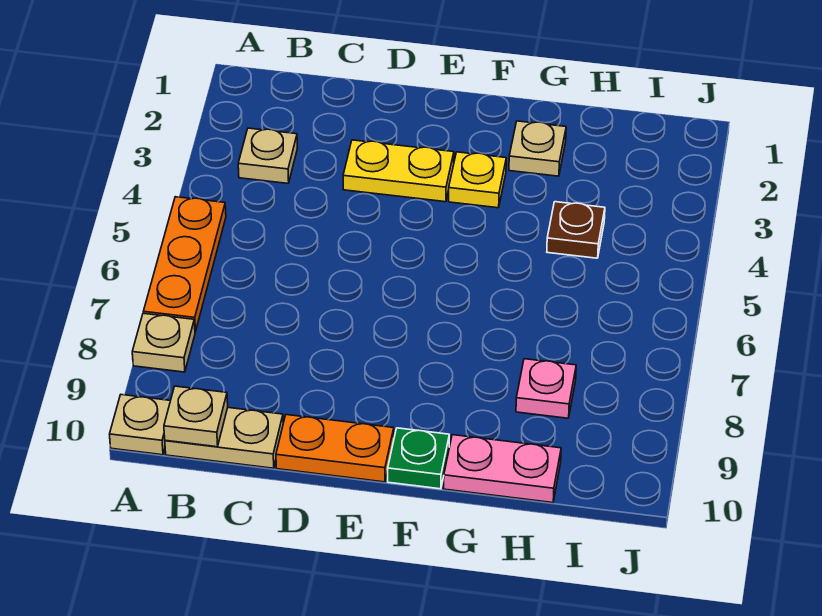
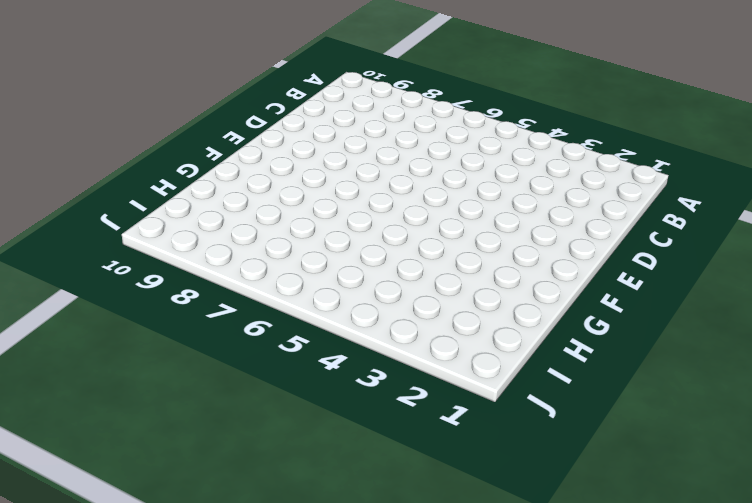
none -> orange 1x3 plate [143,197,226,332]
none -> tan 1x1 plate [132,313,195,372]
none -> tan 1x1 plate [110,395,171,455]

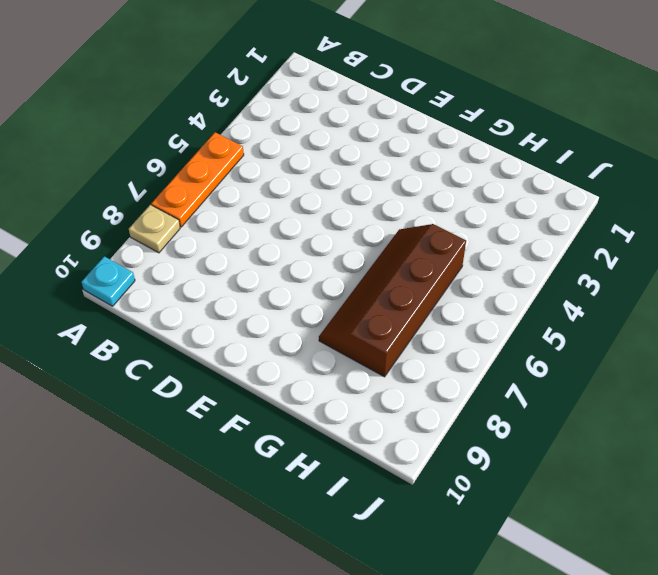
cyan 1x1 plate [82,256,135,306] -> tan 1x1 plate [110,395,171,455]
brown 2x4 slope [319,224,466,377] -> pink 1x1 plate [516,359,576,418]
none -> tan 1x1 plate [238,128,297,183]
none -> tan 1x2 plate [165,408,283,468]
none -> yellow 1x2 plate [343,140,454,202]

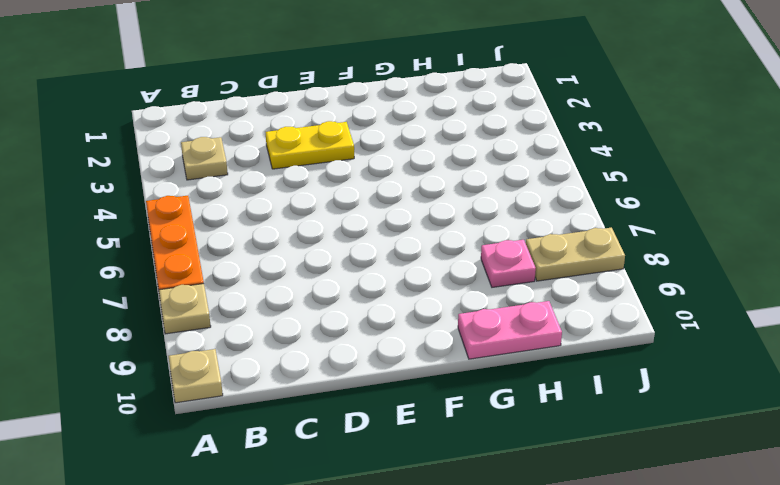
tan 1x2 plate [526,228,625,281] -> tan 1x2 plate moved to [165,408,283,468]
none -> orange 1x2 plate [276,415,394,482]
none -> yellow 1x1 plate [449,152,506,208]
none -> green 1x1 plate [388,428,449,489]

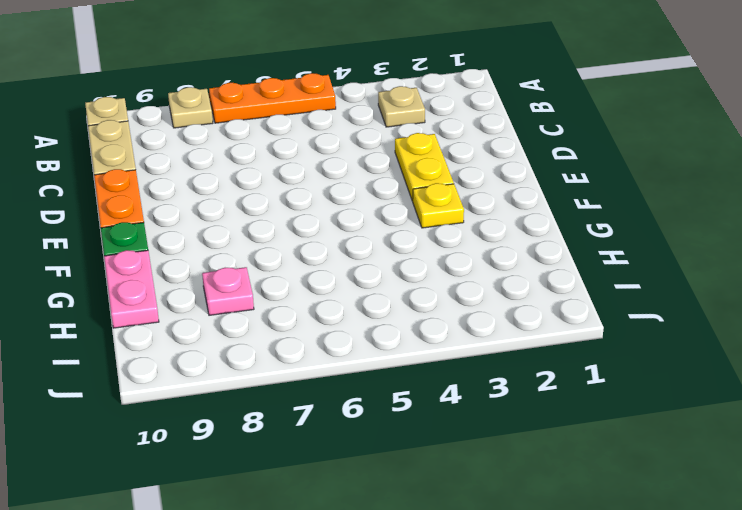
none -> tan 1x1 plate [509,121,566,176]
none -> brown 1x1 plate [547,202,605,258]
none -> tan 1x1 plate [164,386,228,447]

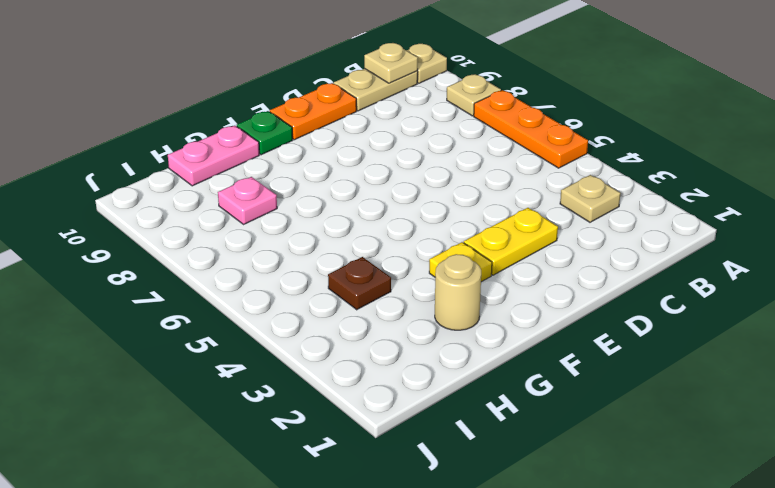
tan 1x1 round brick [435,254,481,330] -> tan 1x1 plate [509,121,566,176]

